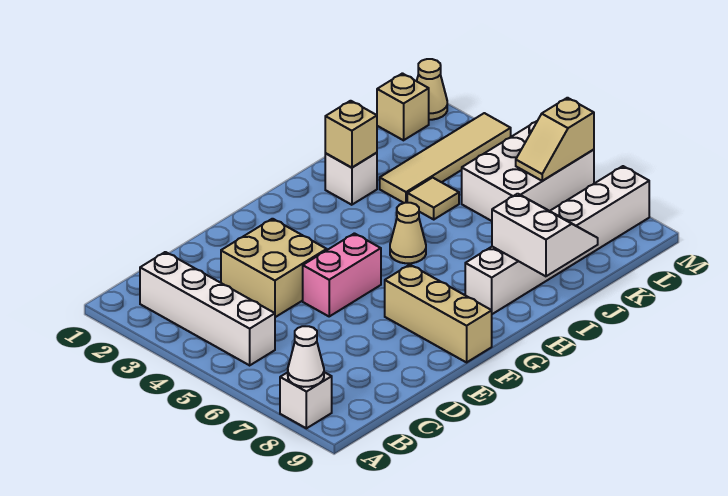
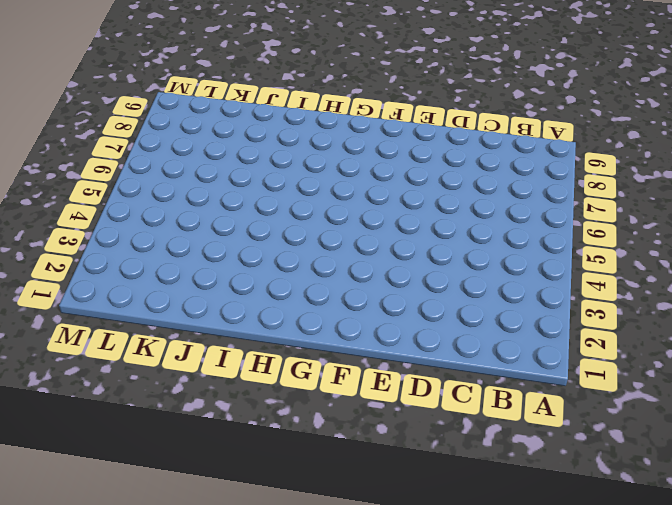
none -> white 1x1 brick [280,372,332,428]
none -> white 1x4 brick [140,252,275,365]
none -> tan 2x2 brick [221,219,327,317]

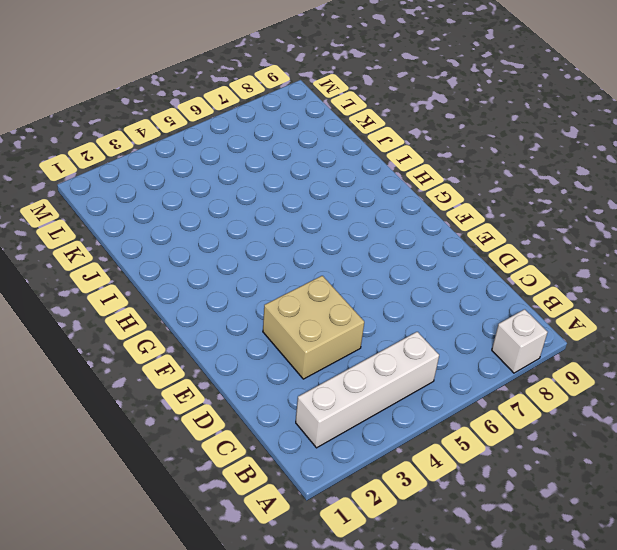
none -> pink 1x2 brick [303,233,381,316]
none -> tan 1x3 brick [385,265,492,362]
none -> tan 1x1 cone [390,203,426,263]

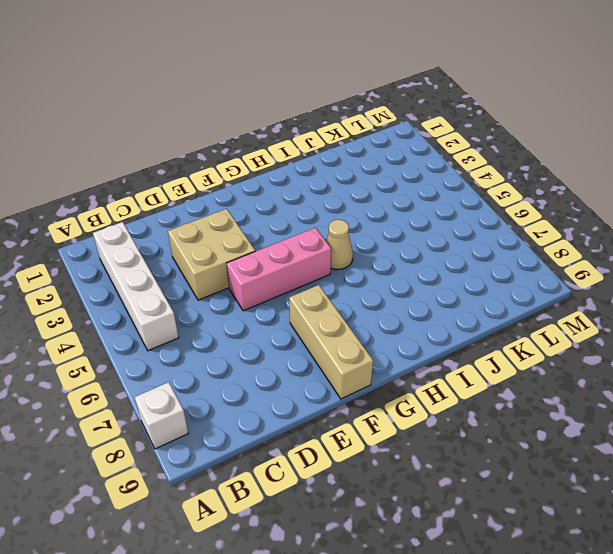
pink 1x3 brick [227,228,331,311] -> pink 1x2 brick [303,233,381,316]
none -> white 1x6 brick [465,166,649,314]
none -> white 1x1 brick [325,153,377,205]
none -> tan 1x4 tile [380,113,511,203]

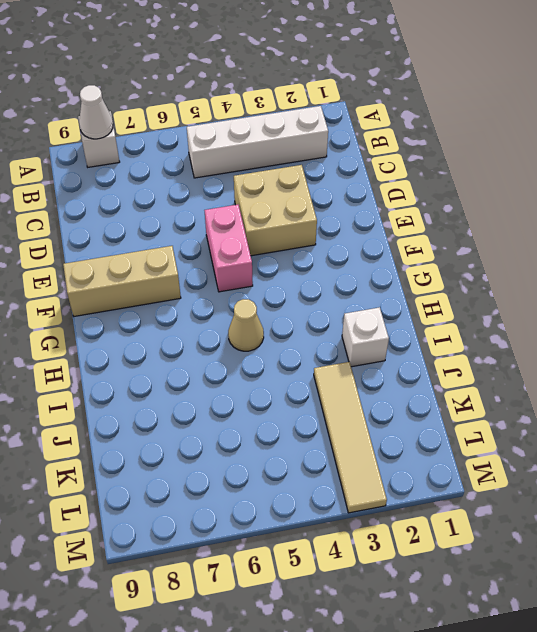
none -> white 1x6 brick [465,166,649,314]
none -> tan 1x1 tile [407,178,459,219]
none -> white 2x3 brick [462,121,594,221]

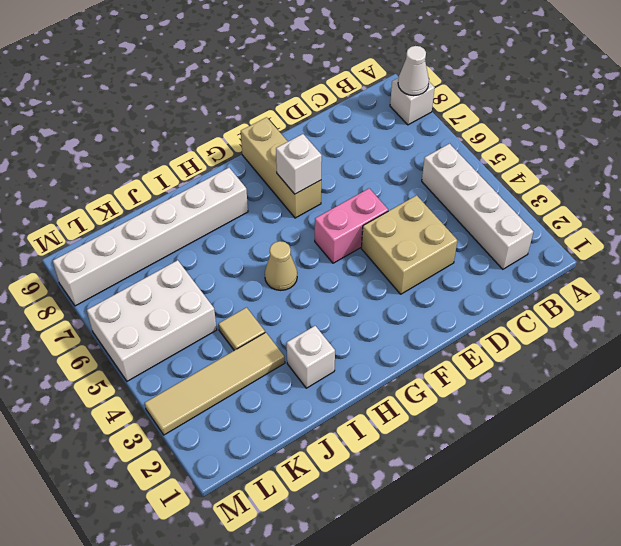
white 1x1 brick [276,134,322,194] -> none
none -> tan 1x1 brick [377,73,429,140]
none -> tan 1x1 cone [417,59,447,120]
none -> tan 1x1 brick [325,101,377,168]

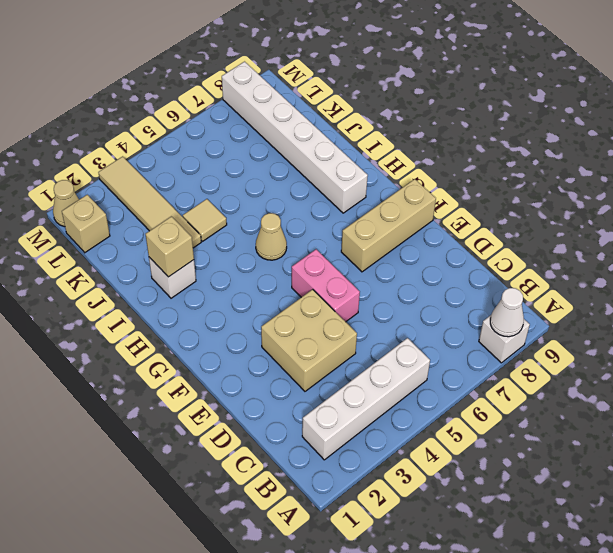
none -> white 2x3 brick [462,121,594,221]
none -> white 2x2 slope [492,194,598,276]
none -> tan 1x2 slope [516,98,594,181]

